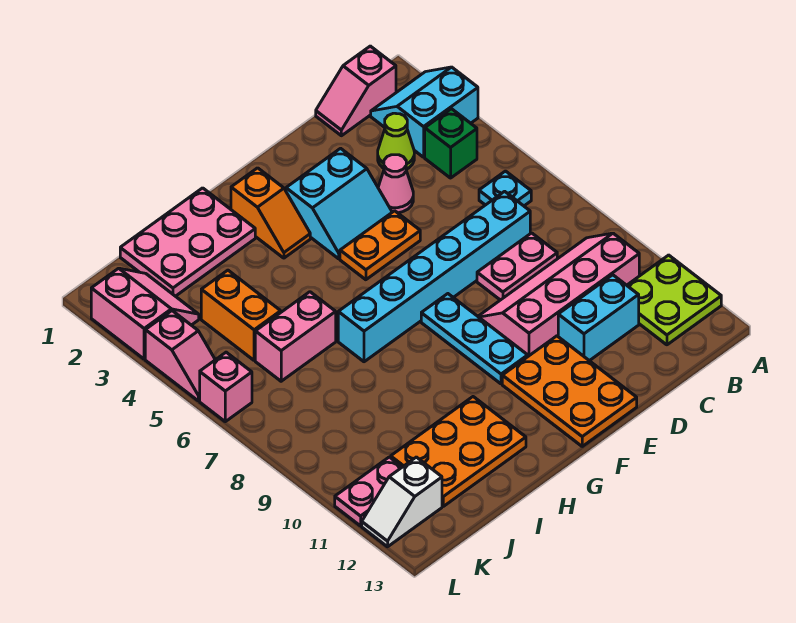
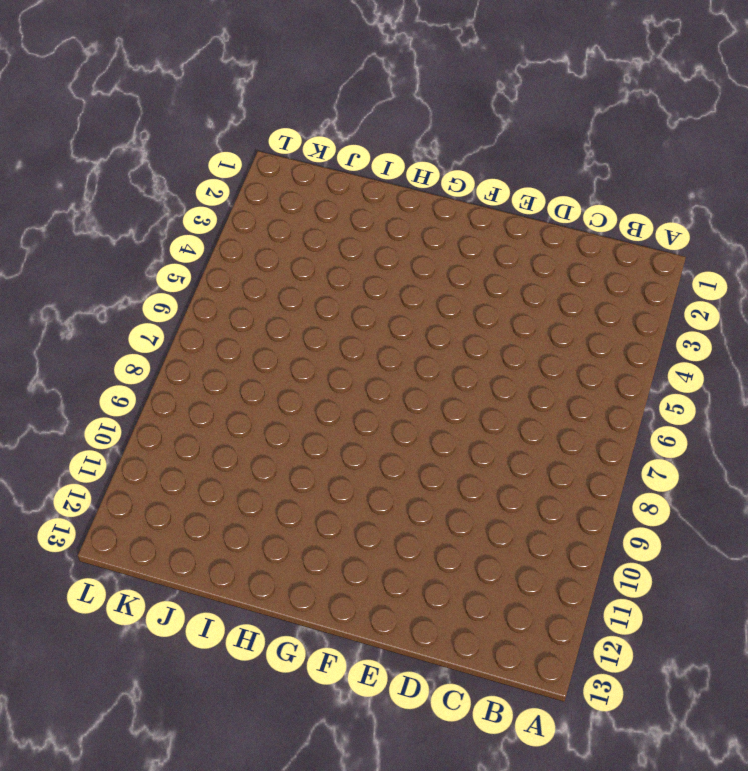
none -> cyan 2x2 slope [371,67,478,157]
none -> lime 2x2 plate [627,255,721,345]
none -> pink 1x2 slope [316,46,396,136]

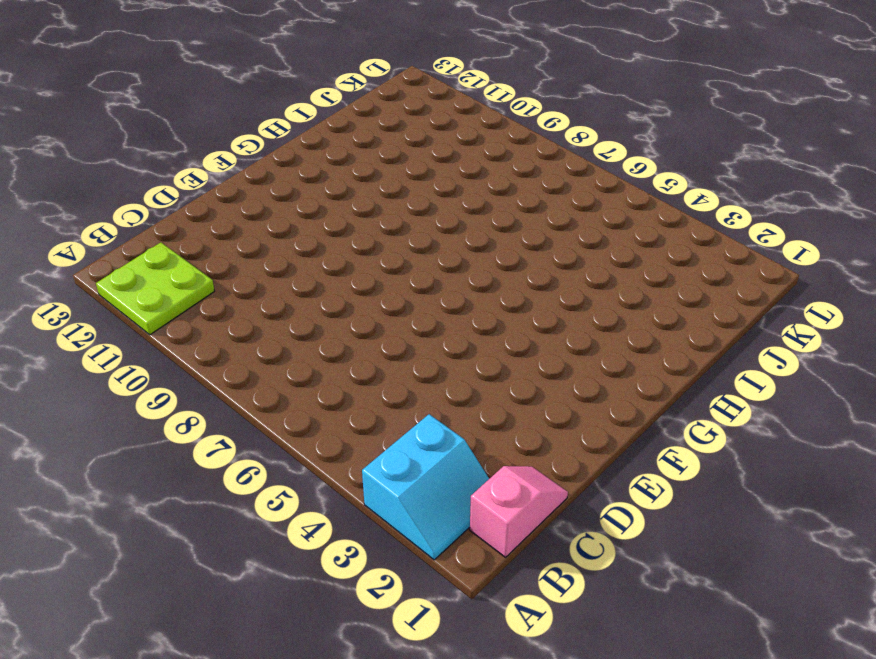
none -> green 1x1 brick [425,109,477,178]
none -> cyan 1x1 plate [479,171,531,206]
none -> pink 2x4 slope [478,233,639,356]

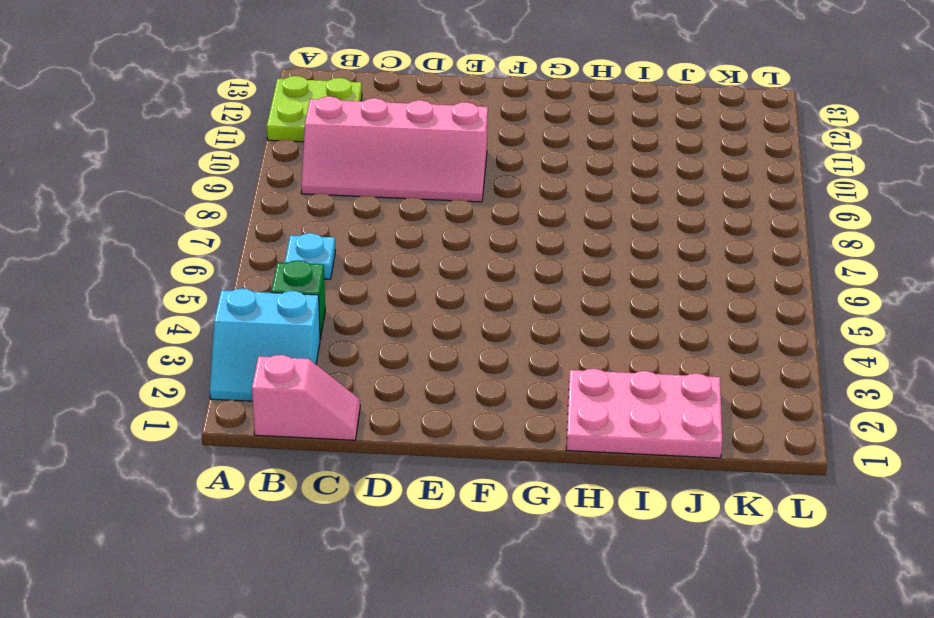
none -> lime 1x1 cone [378,113,414,169]
none -> cyan 1x6 brick [338,191,530,362]
none -> pink 1x2 plate [477,233,557,300]

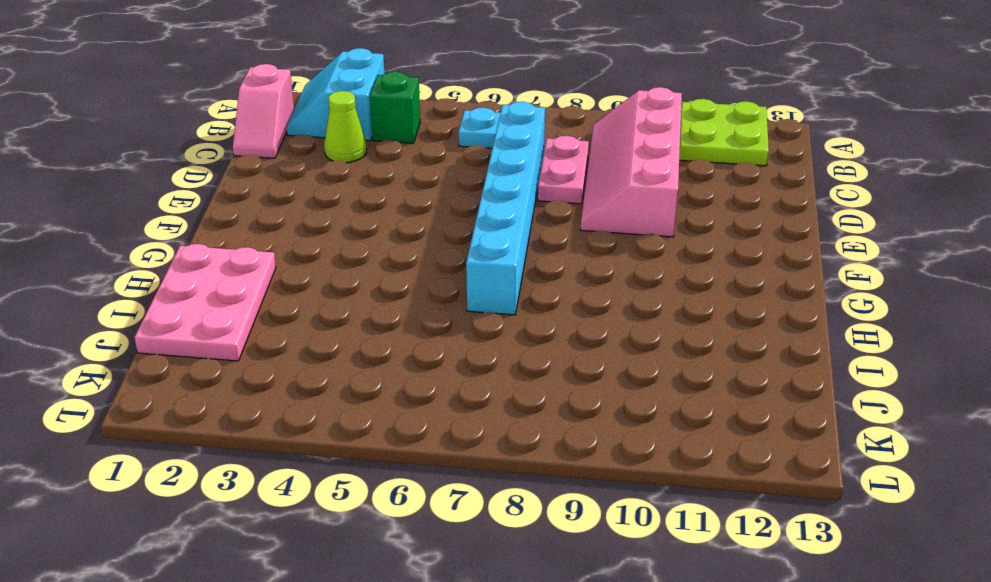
none -> cyan 1x2 brick [558,275,639,361]
none -> pink 1x1 cone [378,155,413,213]
none -> cyan 2x2 slope [286,148,392,259]

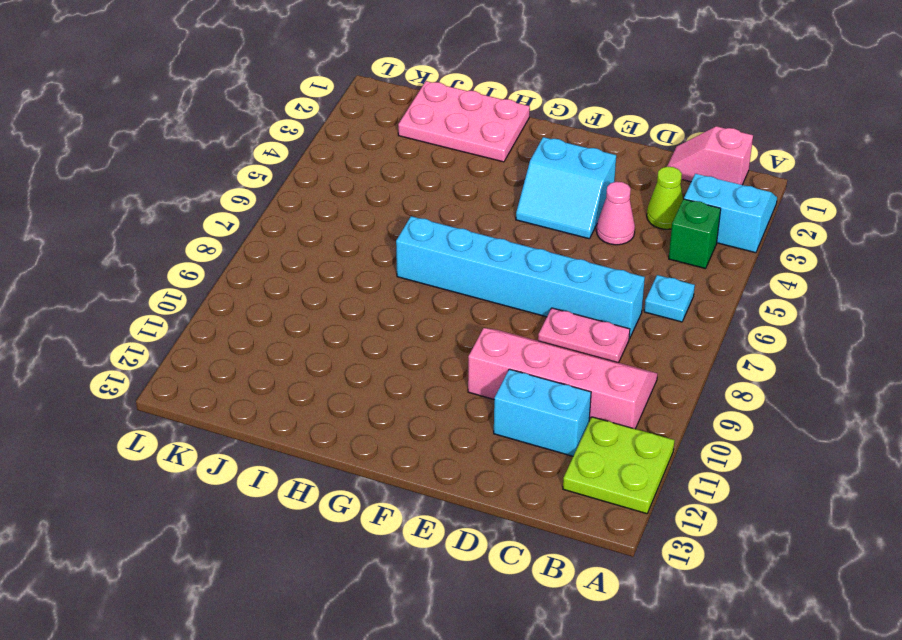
none -> orange 1x2 plate [340,211,420,280]
none -> orange 2x3 plate [502,336,637,446]
none -> cyan 1x3 plate [421,294,528,384]

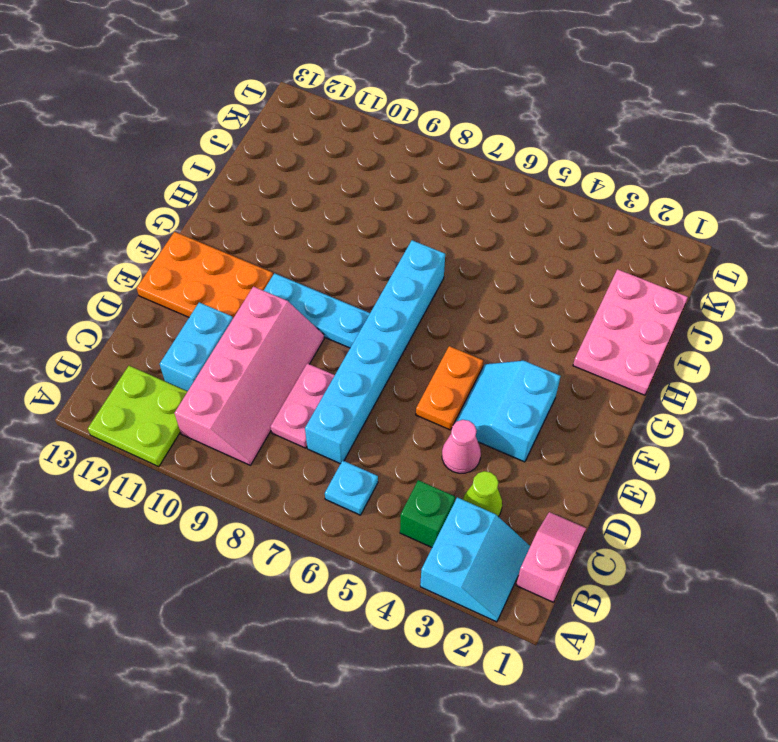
none -> orange 1x2 slope [231,168,310,258]
none -> orange 2x3 plate [391,397,526,506]
none -> pink 1x2 brick [255,292,336,381]

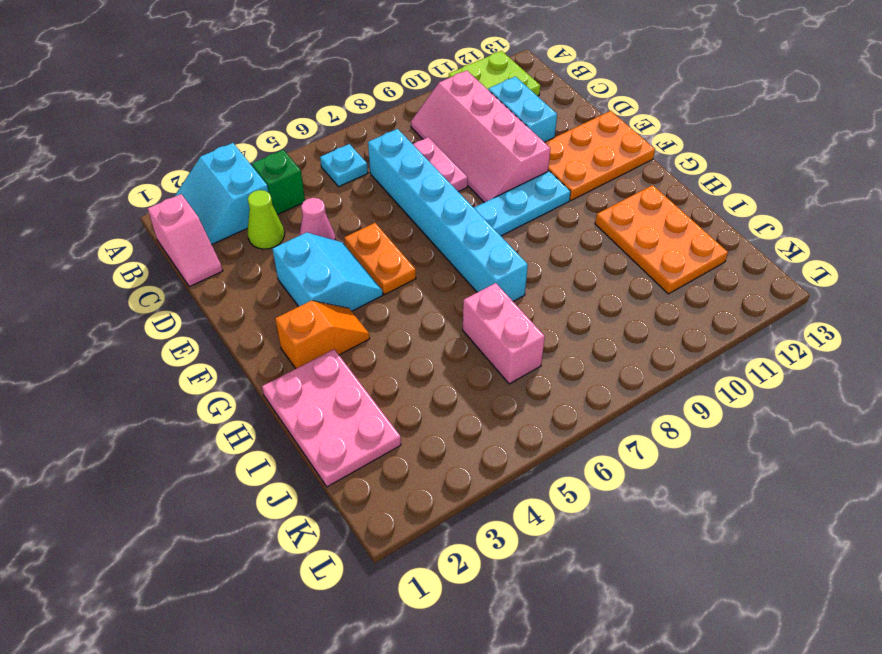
none -> orange 1x2 brick [201,270,281,360]
none -> pink 2x2 slope [91,268,199,359]
none -> pink 1x2 plate [335,457,402,526]

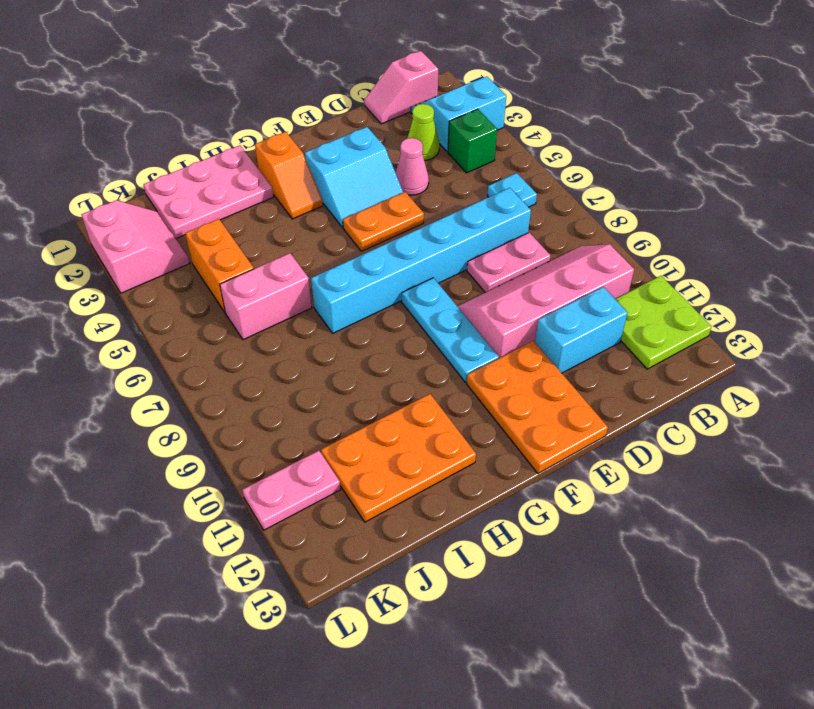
none -> white 1x2 slope [362,457,442,547]
none -> pink 1x2 slope [145,311,215,401]
none -> pink 1x1 brick [200,352,252,422]

